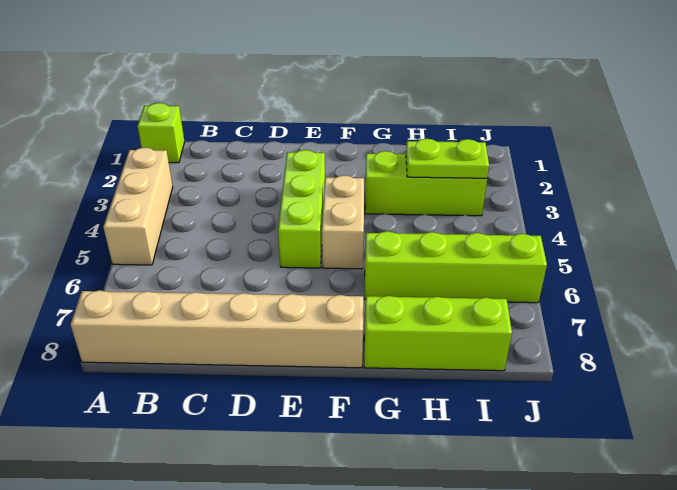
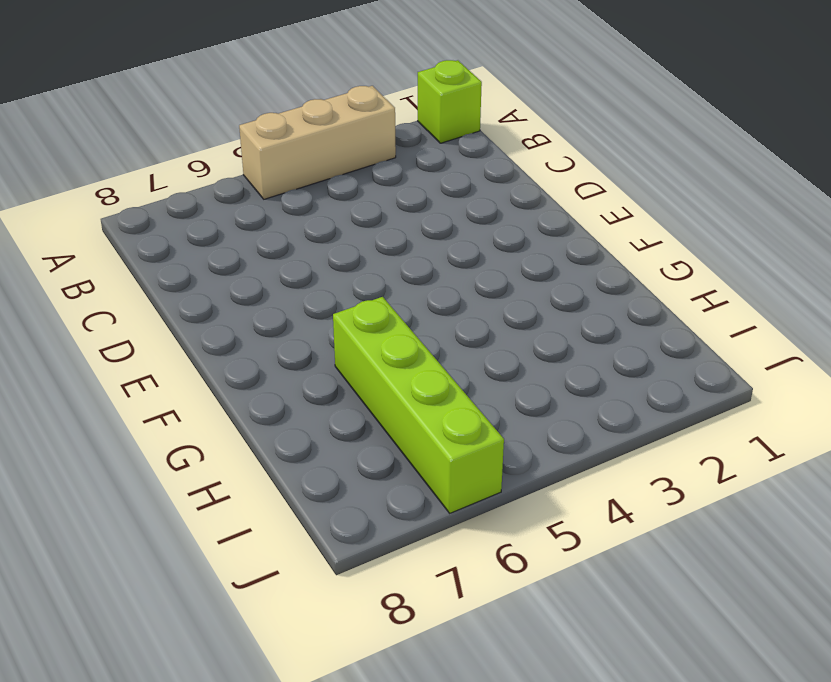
none -> tan 1x6 brick [70,290,363,368]
none -> lime 1x3 brick [278,150,325,268]

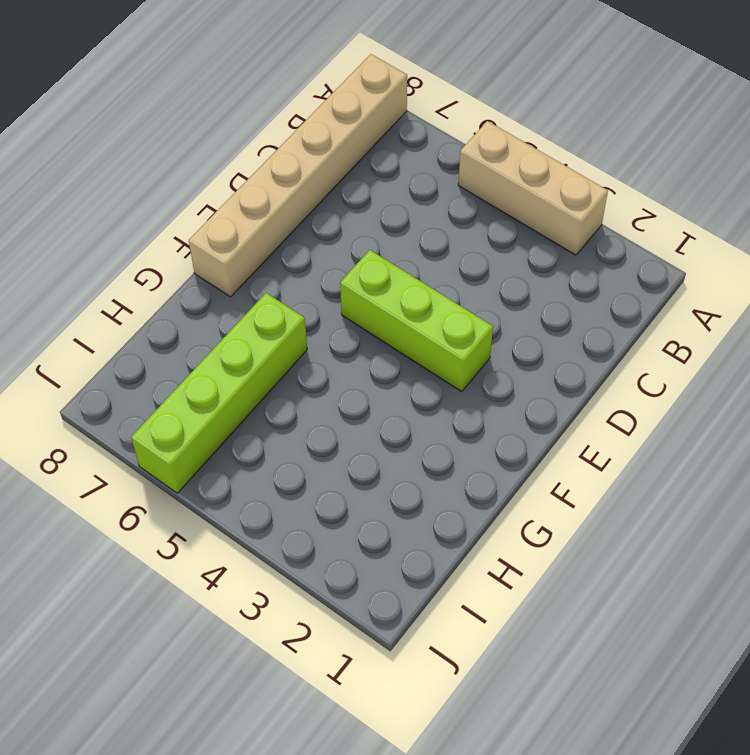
none -> lime 1x1 brick [137,103,184,163]
none -> tan 1x2 brick [322,175,364,269]

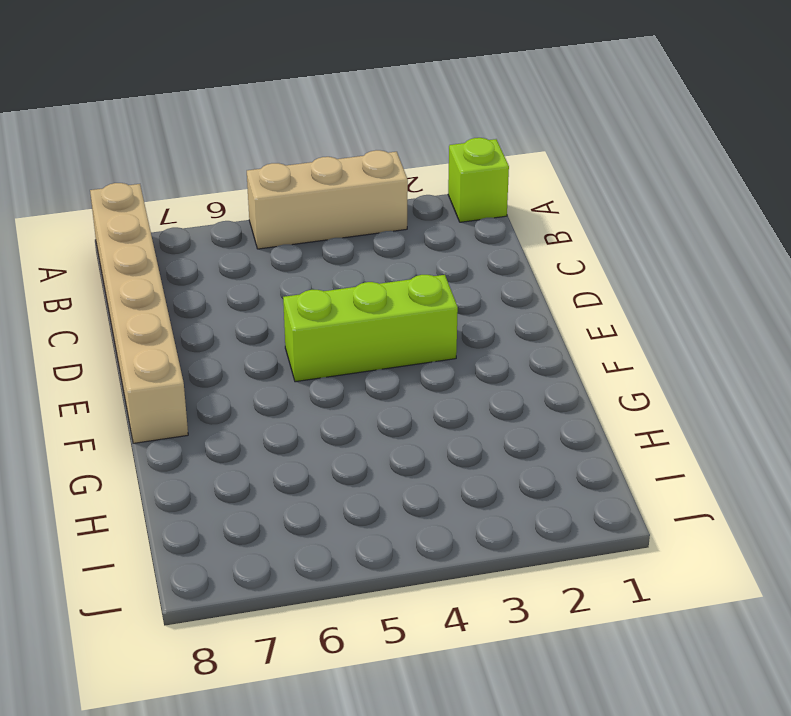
none -> tan 1x2 brick [322,175,364,269]
none -> lime 1x3 brick [365,151,487,216]

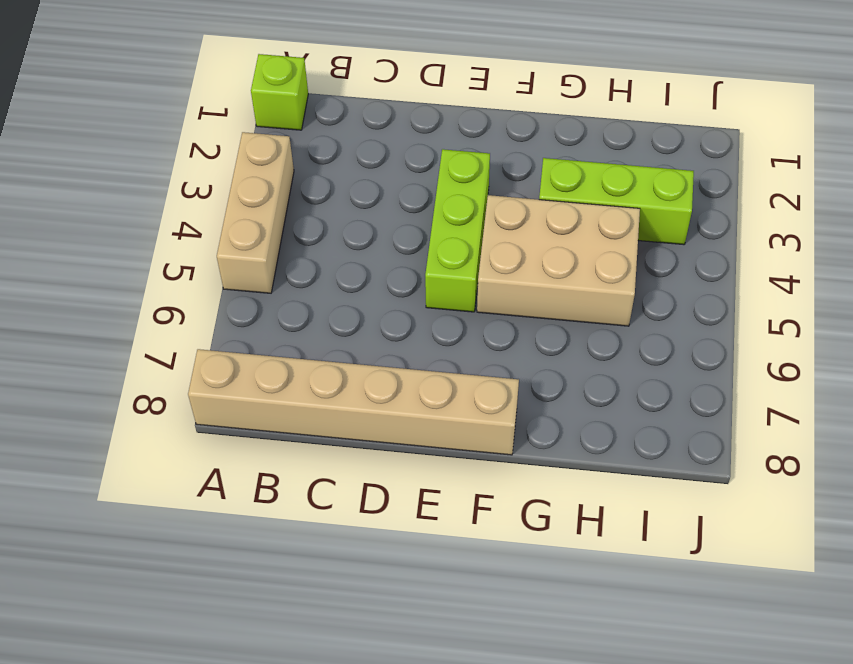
tan 2x3 brick [477,195,640,326] -> tan 1x2 brick [322,175,364,269]
none -> lime 1x4 brick [365,231,547,303]
none -> lime 1x3 brick [364,296,512,371]

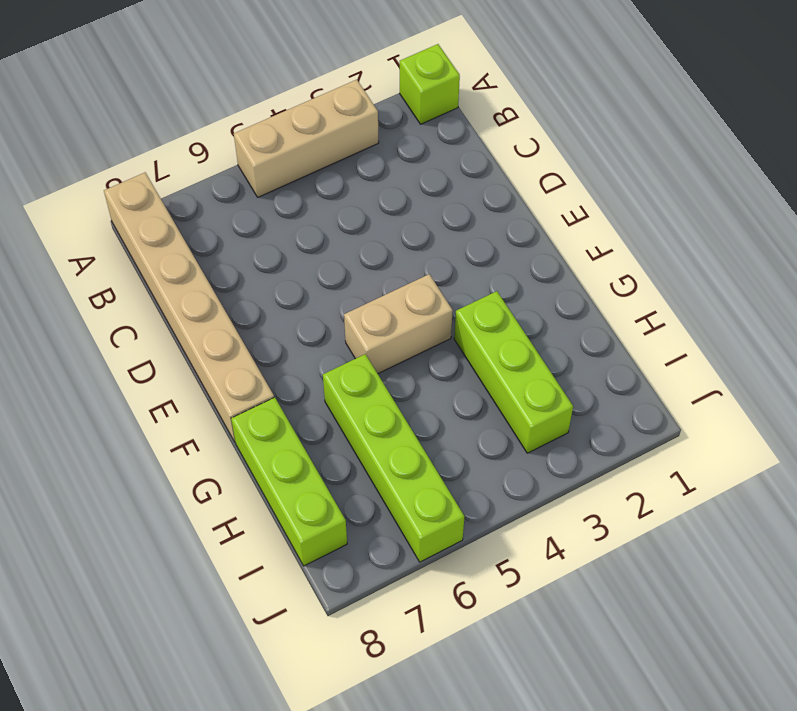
none -> lime 1x3 brick [278,150,325,268]
none -> lime 1x2 plate [406,139,489,178]

